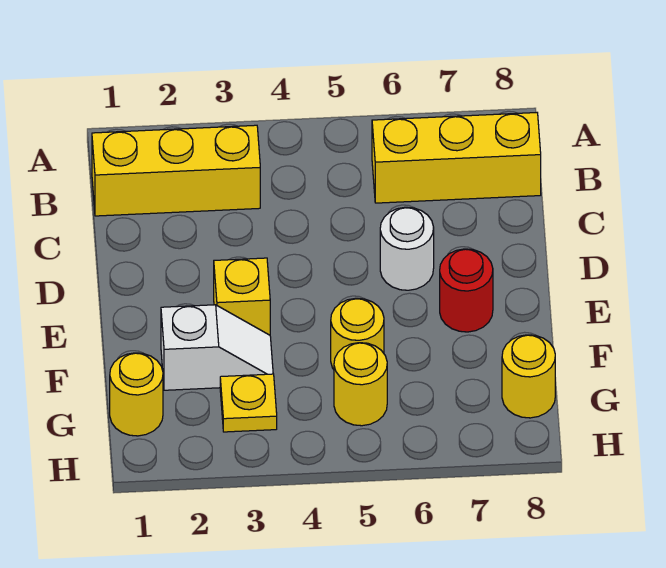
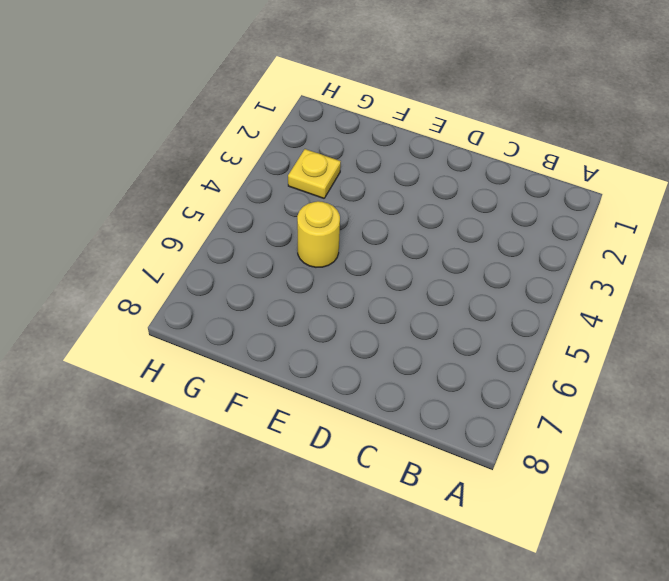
none -> yellow 1x3 brick [92,125,260,216]
none -> yellow 1x3 brick [372,113,541,203]

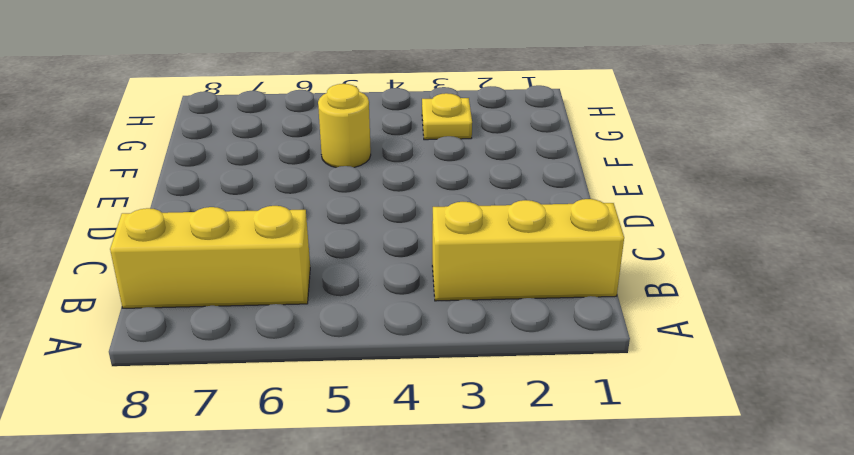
none -> white 1x1 round brick [380,207,434,290]
none -> yellow 1x1 brick [214,258,270,335]

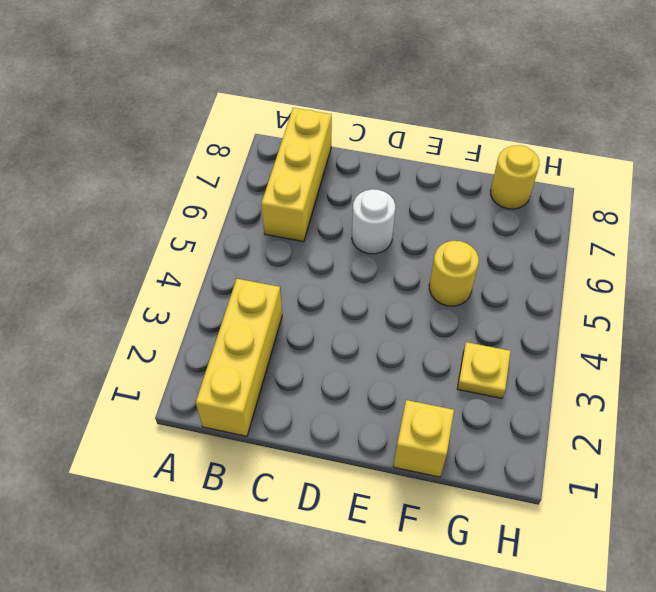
yellow 1x1 brick [394,400,454,477] -> yellow 1x1 brick moved to [214,258,270,335]
none -> red 1x1 round brick [440,249,493,332]
none -> white 1x2 slope [161,305,273,390]

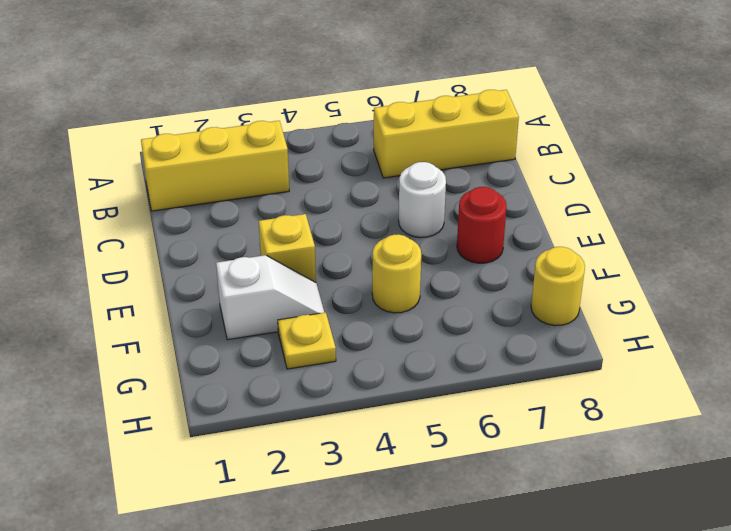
none -> yellow 1x1 round brick [110,353,163,436]
none -> yellow 1x1 round brick [334,343,387,426]

